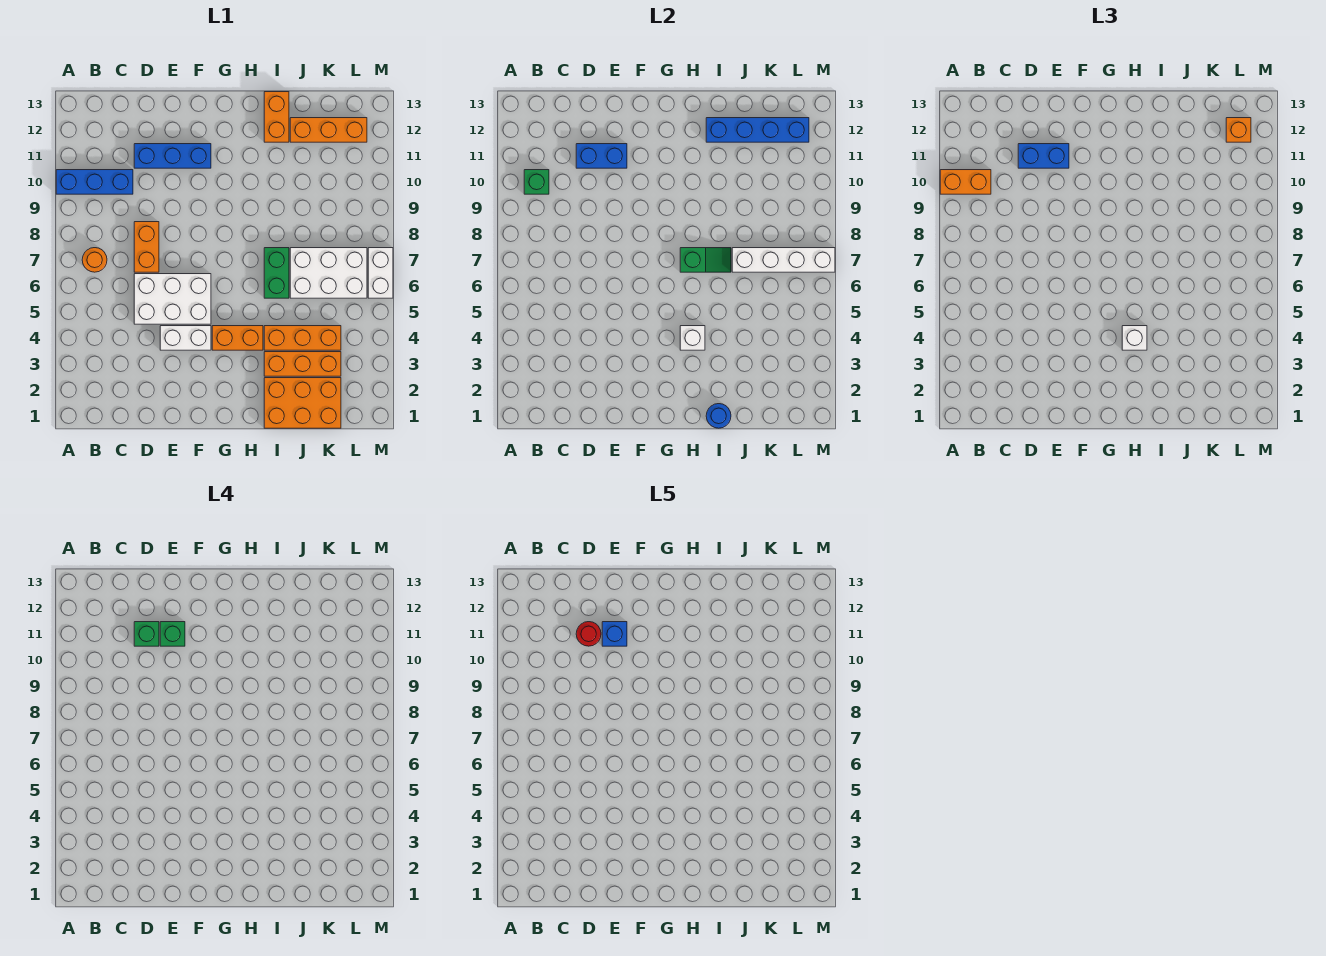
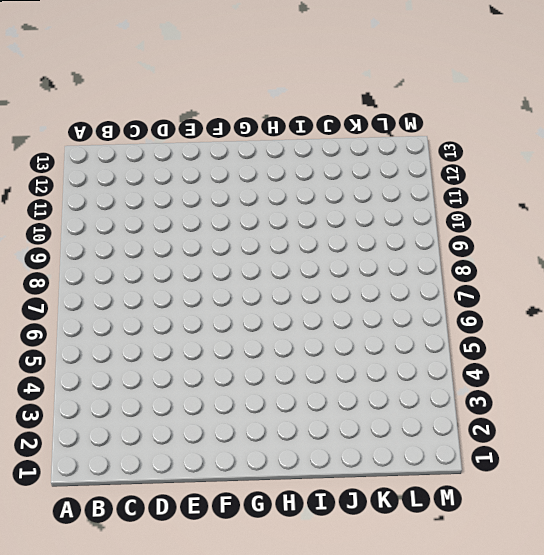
none -> blue 1x3 brick [56,170,133,194]
none -> orange 1x1 round brick [82,248,107,272]
none -> white 2x3 brick [134,274,211,324]
none -> orange 1x2 brick [134,222,159,272]

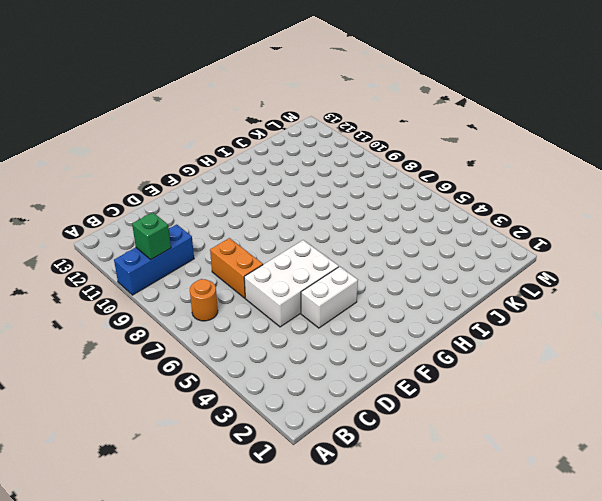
none -> blue 1x3 brick [134,144,211,168]
none -> orange 1x2 brick [212,326,263,350]
none -> orange 2x3 brick [264,378,341,428]
none -> orange 1x3 brick [264,352,341,376]

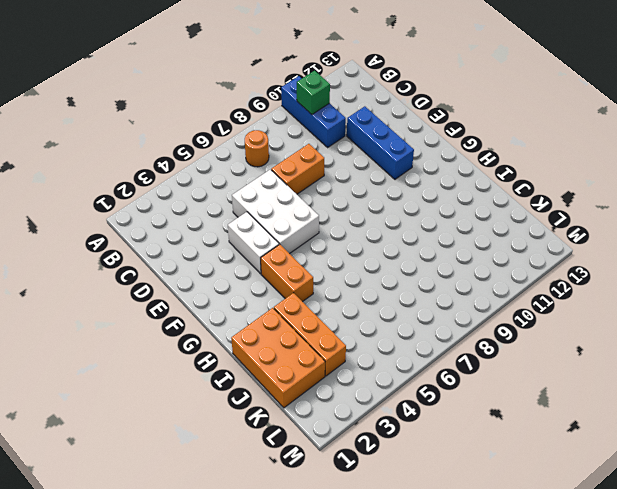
none -> orange 1x3 brick [264,326,341,350]
none -> green 1x2 brick [264,248,289,298]
none -> orange 1x2 brick [264,92,289,142]
none -> white 2x3 brick [290,248,367,298]

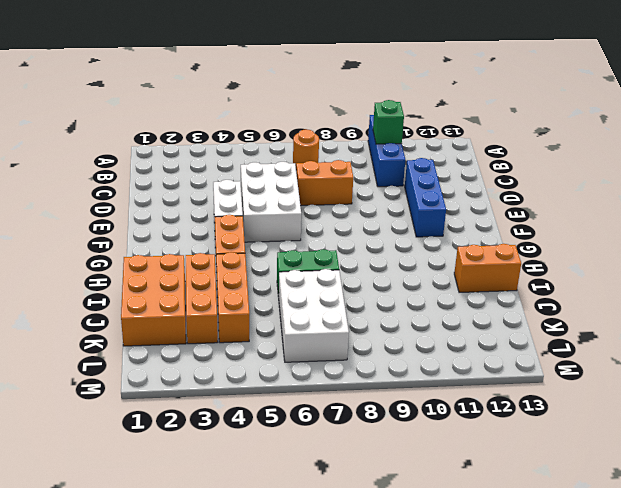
none -> orange 1x3 brick [290,118,367,142]
none -> white 1x2 brick [368,248,393,298]
none -> blue 1x2 brick [576,144,627,168]
none -> white 1x1 brick [680,326,705,350]

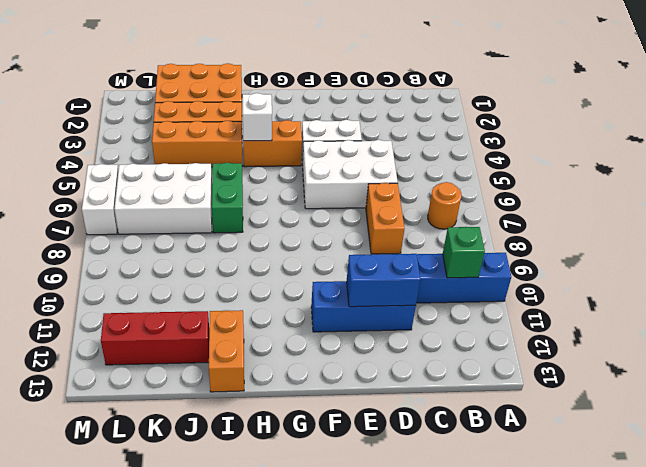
red 1x3 brick [101,311,209,365] -> orange 1x3 brick [290,118,367,142]
none -> green 1x2 slope [680,248,731,272]
none -> blue 1x1 round brick [706,404,731,428]
none -> blue 1x4 brick [706,118,809,142]
none -> white 1x4 brick [732,248,835,272]

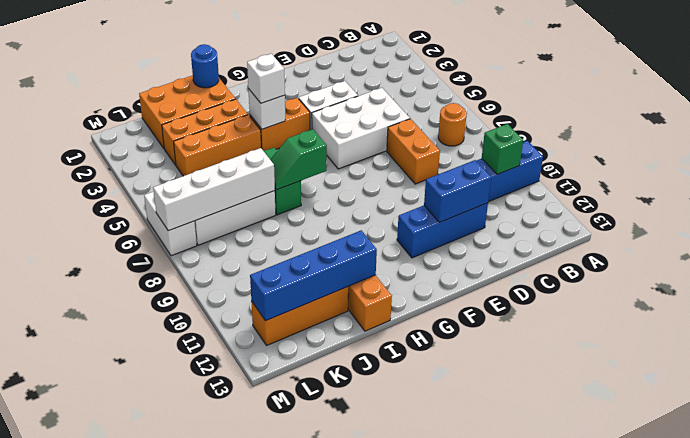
none -> orange 1x2 brick [940,170,991,194]
none -> blue 1x2 brick [1018,144,1069,168]
none -> orange 1x1 brick [1226,118,1251,142]
none -> green 1x1 brick [134,622,159,646]

